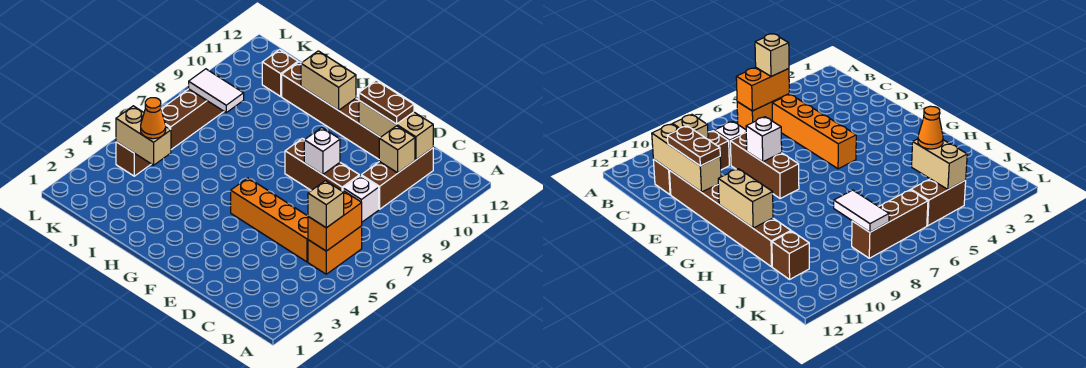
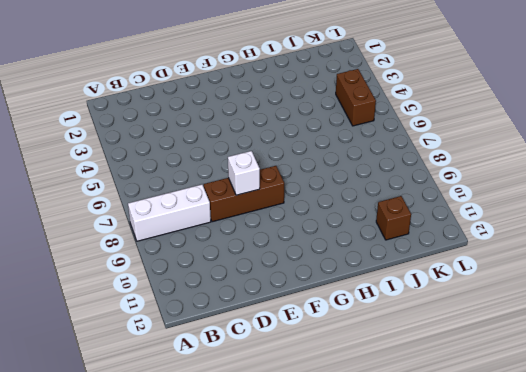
white 1x3 brick [128,185,211,241] -> white 1x1 brick [343,175,379,222]
none -> orange 1x2 brick [308,226,362,274]
none -> orange 1x4 brick [231,178,308,262]
none -> brown 1x3 brick [361,148,433,209]

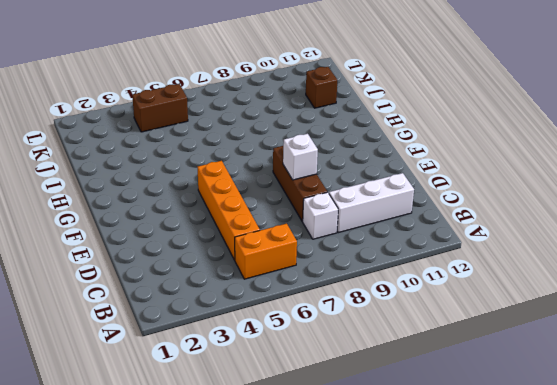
white 1x3 brick [329,173,414,233] -> brown 1x3 brick [361,148,433,209]
none -> brown 1x6 brick [282,62,380,159]
none -> brown 1x3 brick [161,89,224,150]
none -> orange 1x2 brick [308,191,362,251]

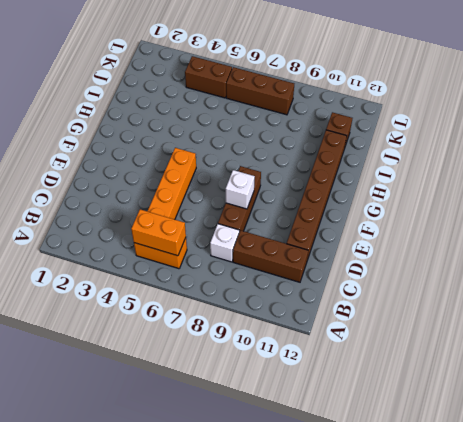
none -> tan 1x1 brick [379,126,415,173]
none -> tan 1x3 brick [359,101,433,160]
none -> tan 1x2 brick [301,51,356,110]

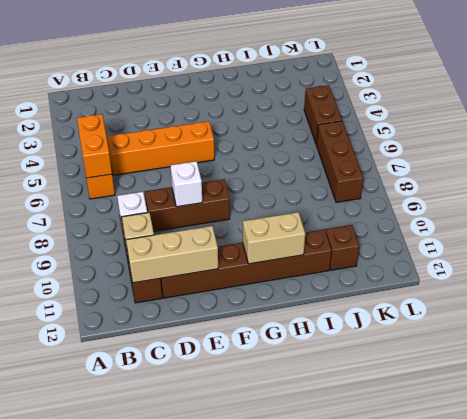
none -> tan 1x2 brick [116,106,171,165]
none -> white 1x2 tile [189,69,244,112]
none -> tan 1x1 brick [308,181,344,228]

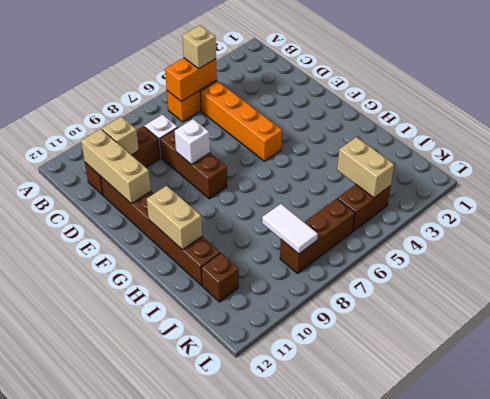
none -> brown 1x2 plate [359,80,414,124]
none -> orange 1x1 cone [141,98,166,139]

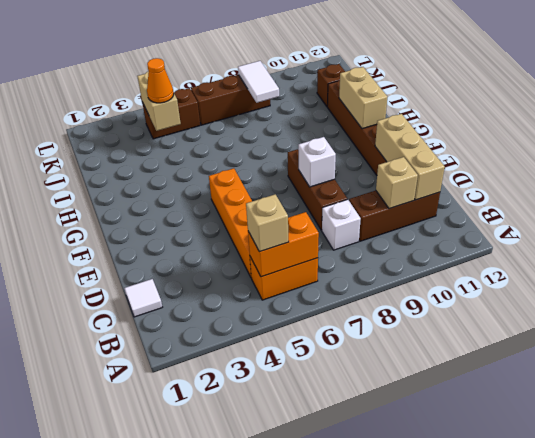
white 1x1 tile [124,279,162,317] -> none
none -> brown 1x2 plate [359,80,414,124]

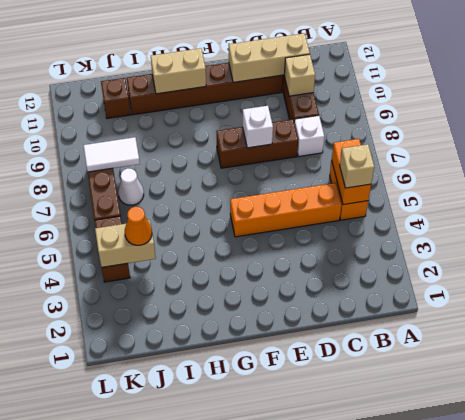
white 1x1 cone [118,168,144,205] -> none
none -> brown 1x2 plate [359,80,414,124]

